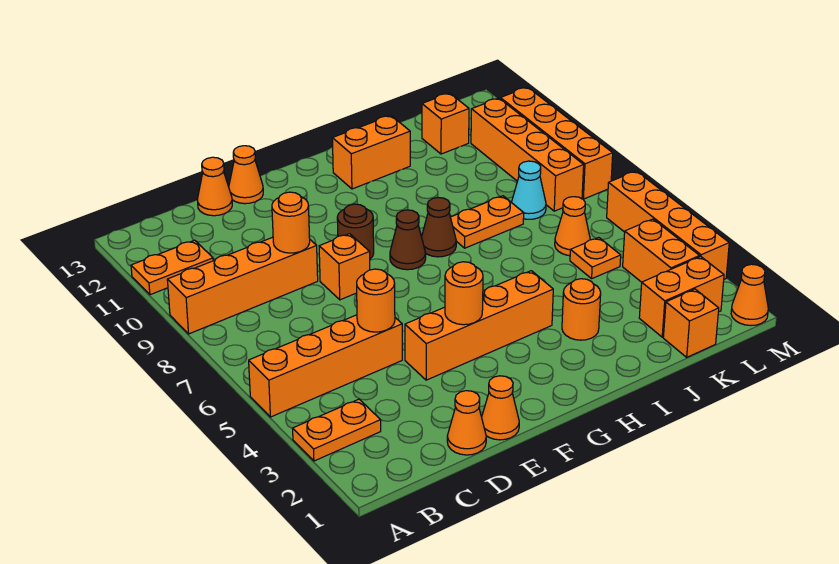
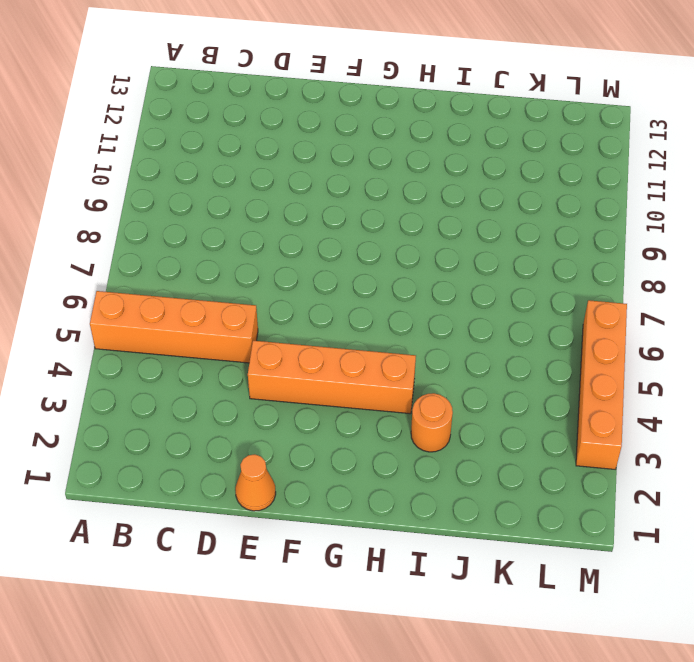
none -> orange 1x2 plate [293,399,381,461]
none -> orange 1x4 brick [167,237,318,334]
none -> orange 1x2 plate [131,240,213,295]
none -> orange 1x1 cone [447,391,486,455]

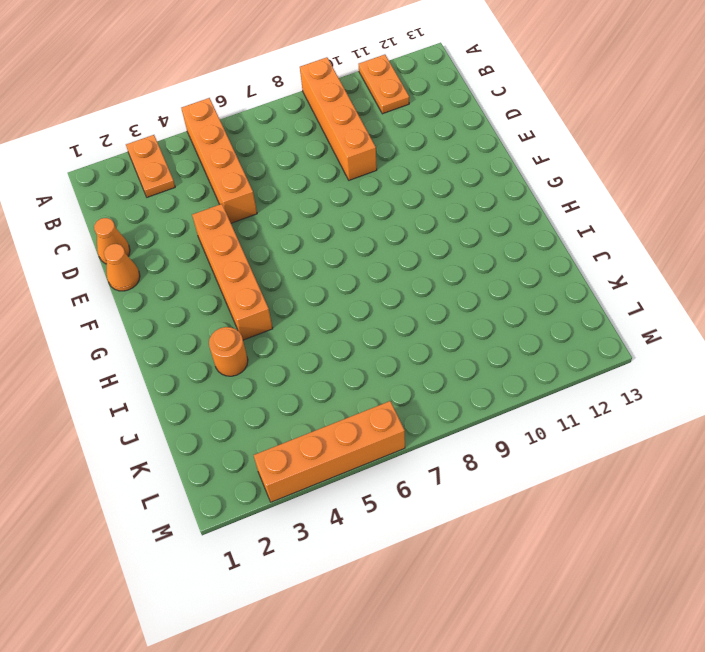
none -> orange 1x1 cone [197,157,232,216]
none -> orange 1x1 brick [319,234,370,300]
none -> orange 1x1 cone [229,146,263,204]
none -> brown 1x1 round brick [337,204,374,259]

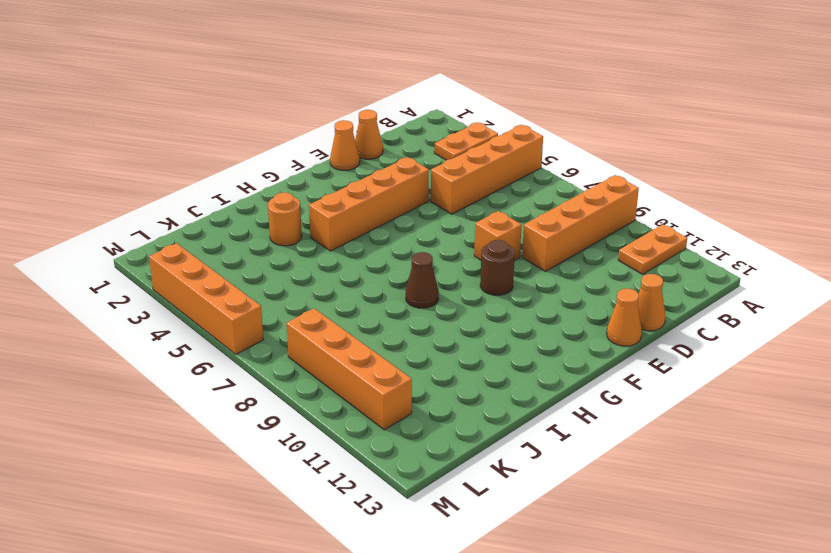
none -> brown 1x1 cone [390,210,426,270]
none -> orange 1x2 brick [332,116,410,189]
none -> orange 1x2 plate [451,196,524,248]
none -> orange 1x1 brick [663,289,719,357]

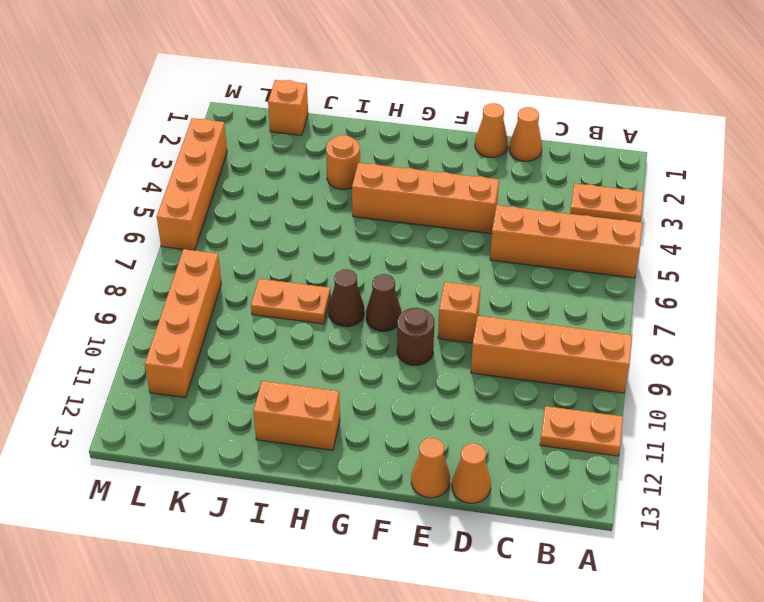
none -> orange 1x2 brick [639,257,724,337]
none -> orange 1x1 plate [570,238,621,279]
none -> orange 1x1 cone [555,197,590,256]
none -> cyan 1x1 cone [511,161,546,219]

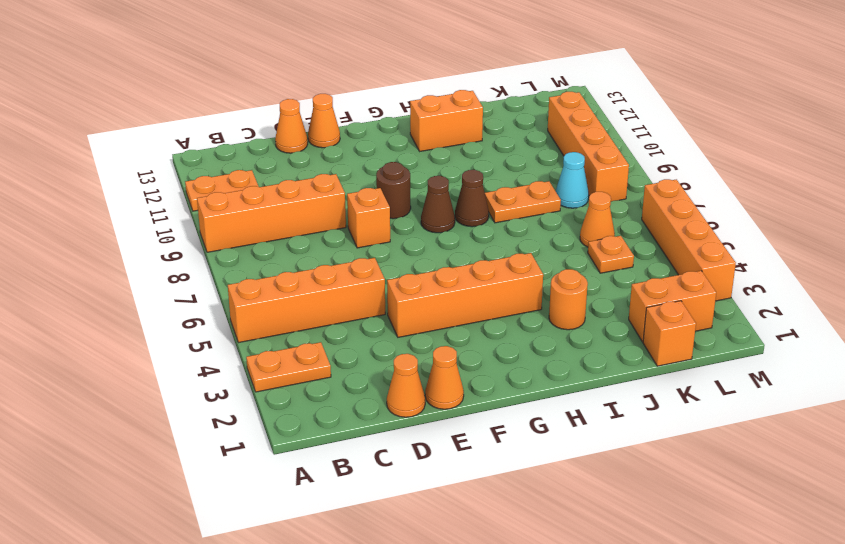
none -> orange 1x1 brick [422,93,469,154]
none -> orange 1x2 brick [623,219,700,282]
none -> orange 1x1 cone [731,264,768,326]
none -> orange 1x4 brick [500,87,613,199]

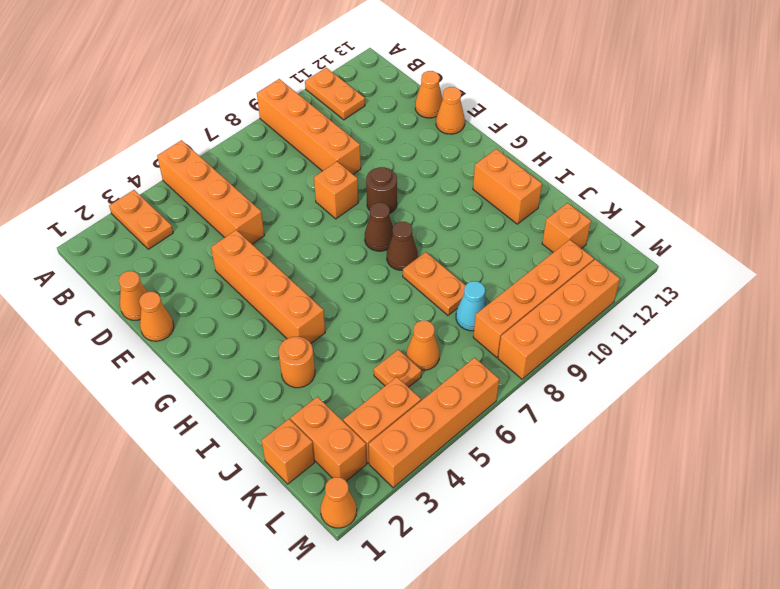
none -> orange 1x1 round brick [357,269,395,332]
none -> orange 1x1 round brick [272,192,310,253]
none -> orange 1x1 round brick [445,262,483,325]

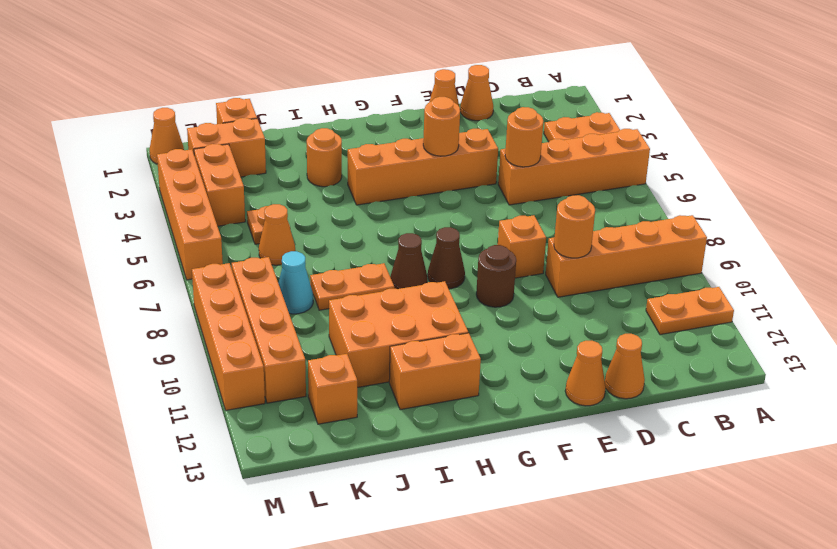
orange 2x3 brick [329,281,468,387] -> none

